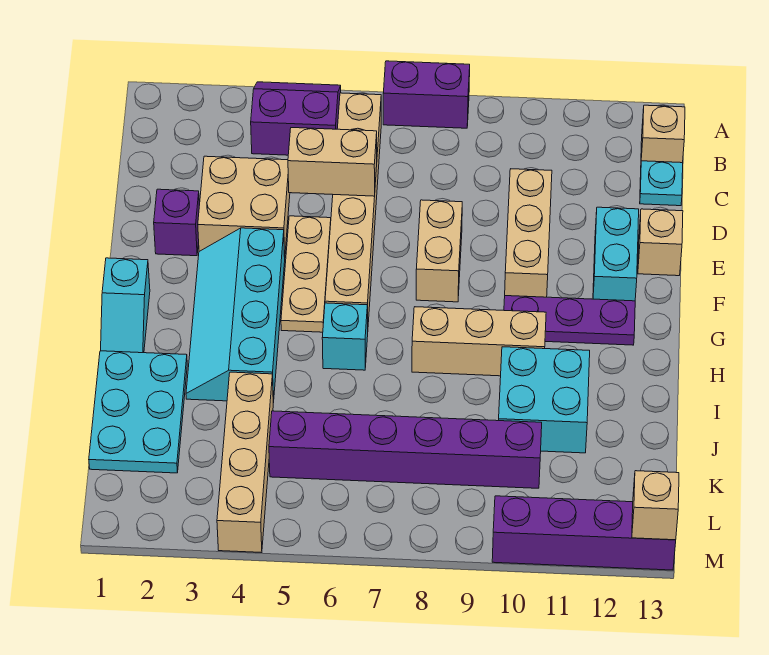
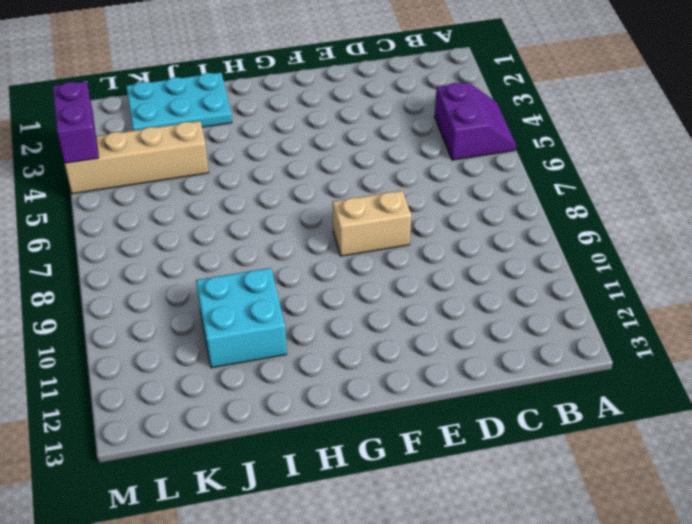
purple 1x2 brick [53,81,99,163] -> purple 1x2 brick moved to [383,61,470,128]
none -> tan 1x6 brick [325,93,381,322]
none -> tan 1x1 brick [641,105,685,163]
none -> cyan 1x1 plate [640,161,683,206]

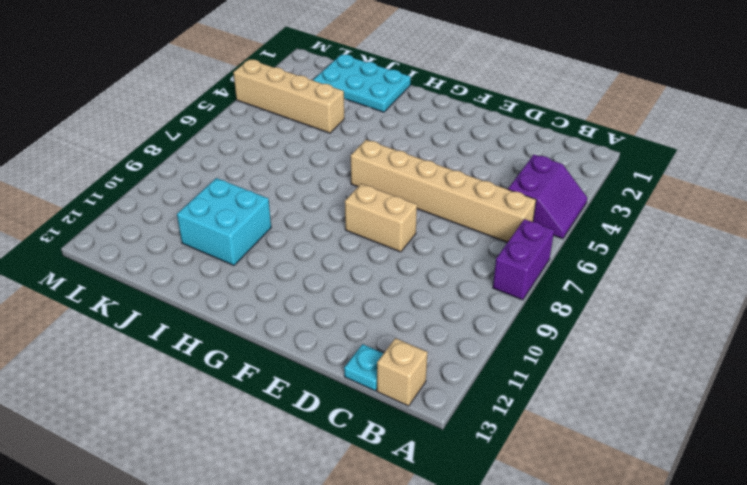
none -> tan 2x2 brick [198,156,290,256]
none -> tan 1x3 brick [505,169,552,297]
none -> purple 1x1 brick [154,189,199,256]

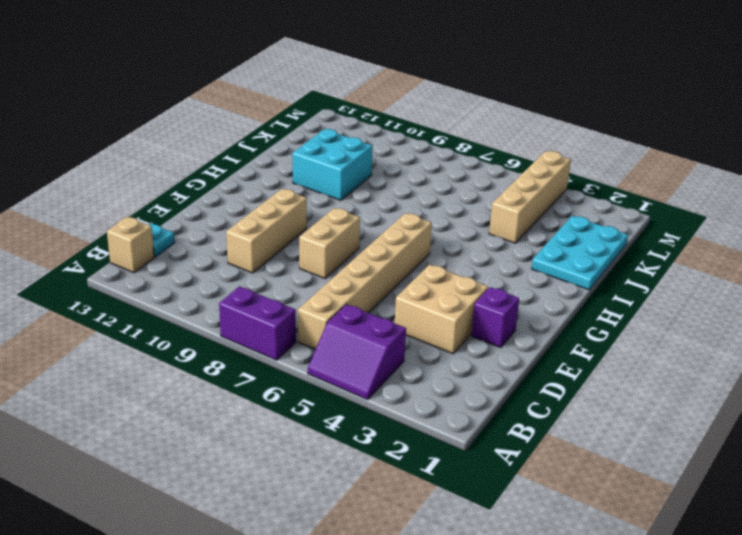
none -> tan 1x3 plate [281,216,331,332]
none -> cyan 1x2 brick [593,207,639,301]
none -> tan 1x1 brick [638,209,683,276]

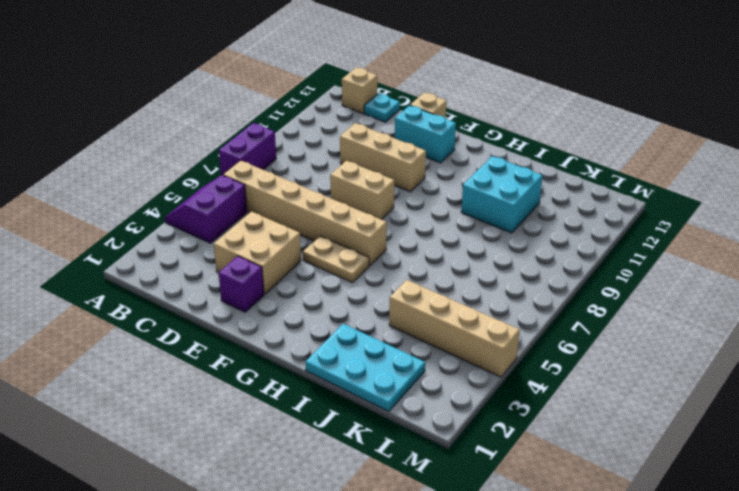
tan 1x2 plate [303,236,369,283] -> tan 1x3 plate [281,216,331,332]
none -> cyan 2x4 slope [186,228,285,403]
none -> cyan 1x2 slope [101,258,150,353]
none -> purple 1x3 plate [504,296,635,345]

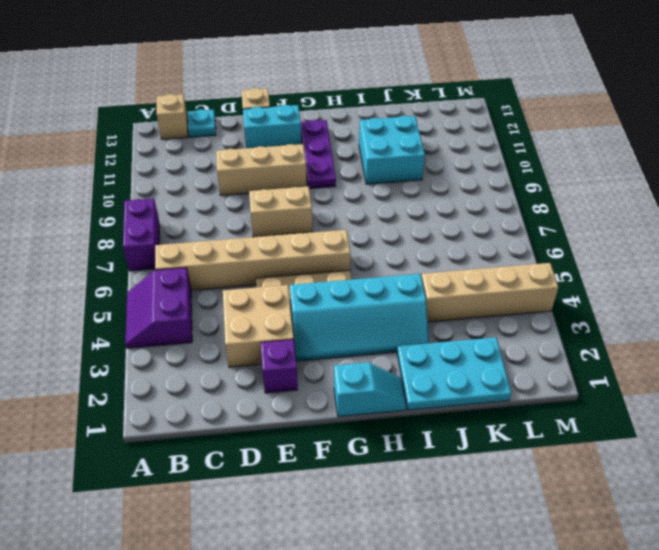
none -> cyan 1x1 brick [322,303,368,370]
none -> tan 1x3 brick [412,307,546,376]
none -> purple 1x6 brick [269,411,542,488]

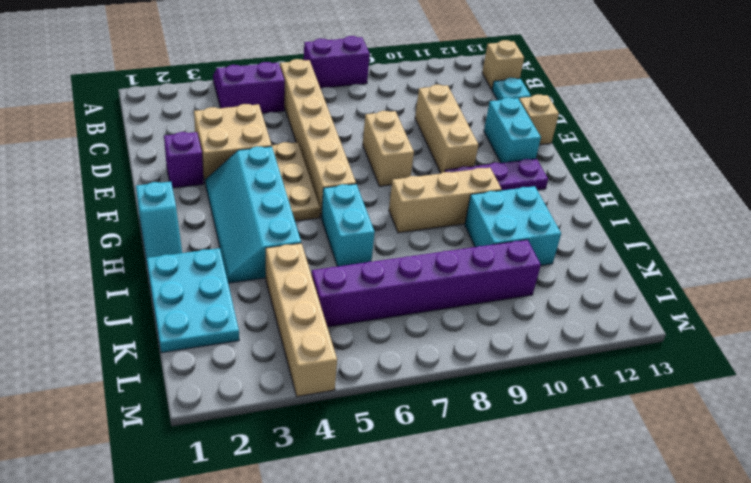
cyan 1x2 brick [322,184,375,266] -> cyan 1x1 brick [322,303,368,370]
none -> purple 1x4 brick [492,496,676,570]
none -> tan 1x2 brick [288,128,377,196]
none -> tan 1x1 brick [632,471,679,540]

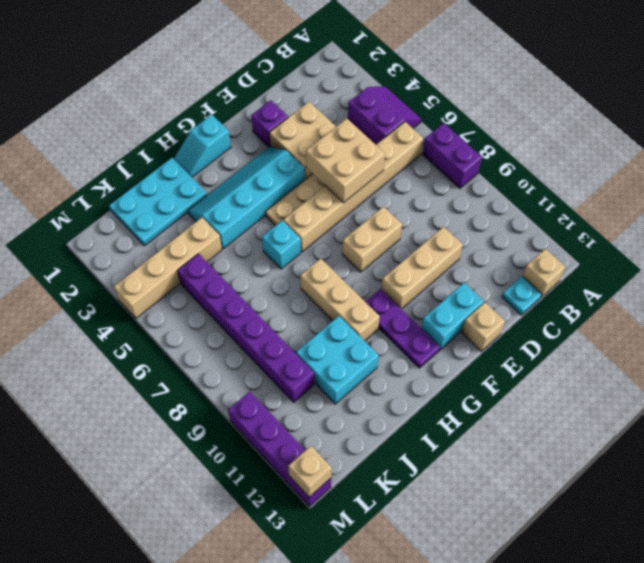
tan 2x2 brick [306,118,385,203] -> tan 1x2 brick [288,128,377,196]

